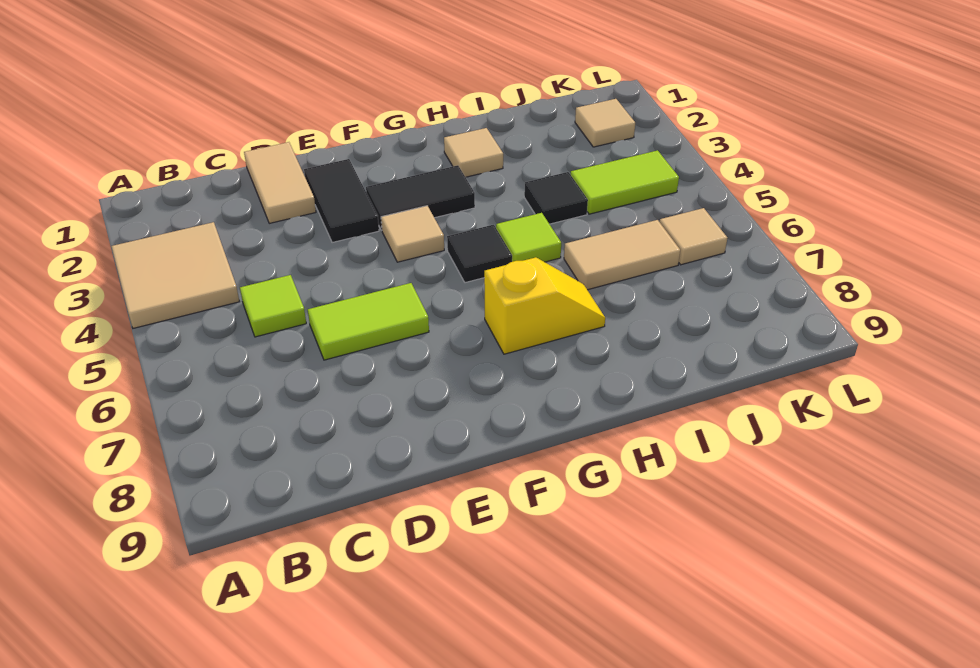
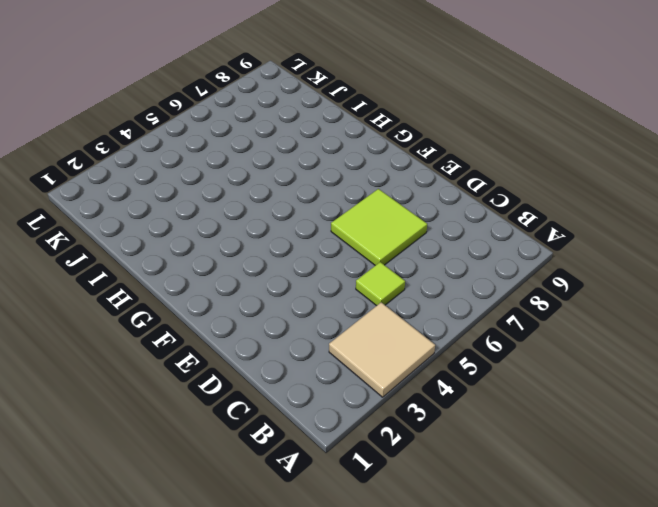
lime 2x2 tile [331,189,427,265] -> lime 1x2 tile [308,283,429,360]
none -> tan 1x2 tile [244,142,316,223]
none -> black 1x2 tile [304,159,379,243]
none -> black 1x2 tile [366,165,475,230]

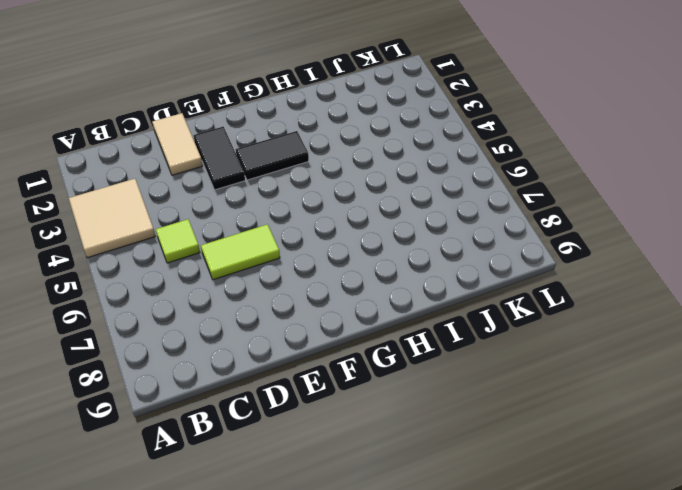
none -> tan 1x1 tile [381,206,444,262]
none -> black 1x1 tile [447,225,512,283]
none -> yellow 1x2 slope [484,257,605,354]

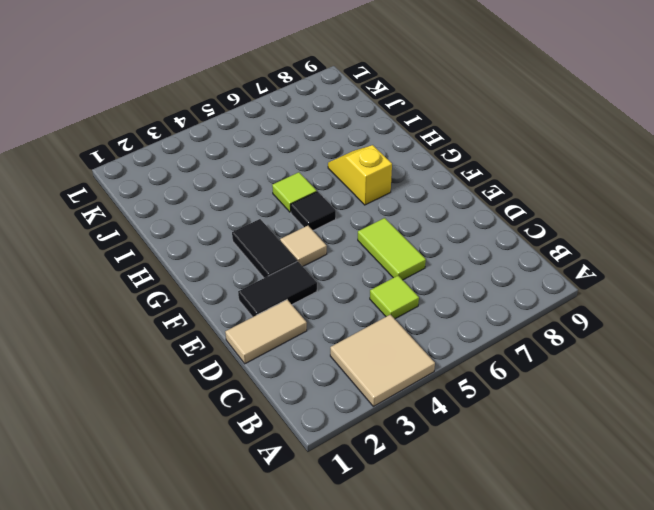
none -> tan 1x1 tile [444,128,503,177]
none -> black 1x1 tile [524,172,588,224]
none -> tan 1x2 tile [564,220,680,290]

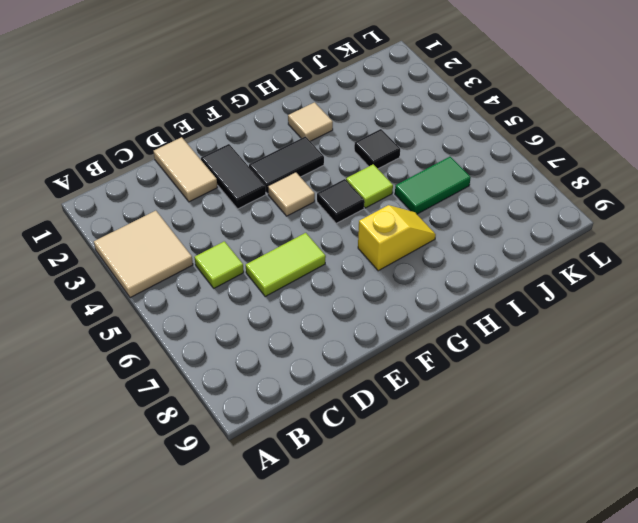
green 1x2 tile [395,157,471,214] -> tan 1x2 tile [564,220,680,290]
none -> lime 1x2 tile [571,150,679,214]
none -> tan 1x1 tile [575,99,635,147]
none -> tan 1x1 tile [660,208,727,265]

